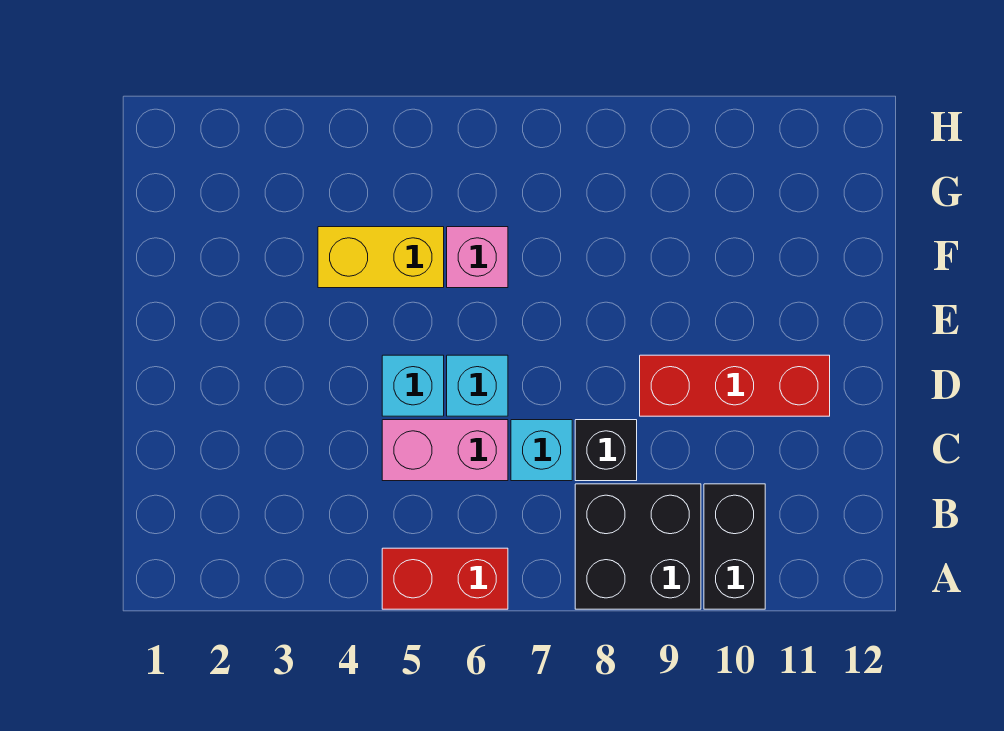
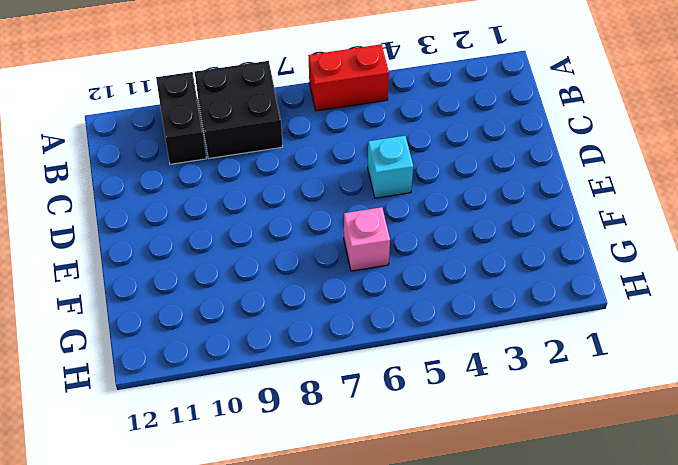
none -> pink 1x2 brick [382,420,508,481]
none -> cyan 1x1 brick [511,420,572,481]

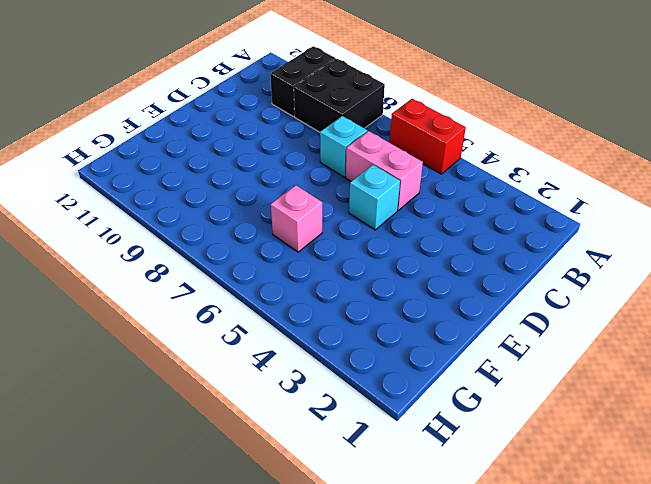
none -> black 1x1 brick [575,420,637,481]
none -> cyan 1x1 brick [447,355,508,416]

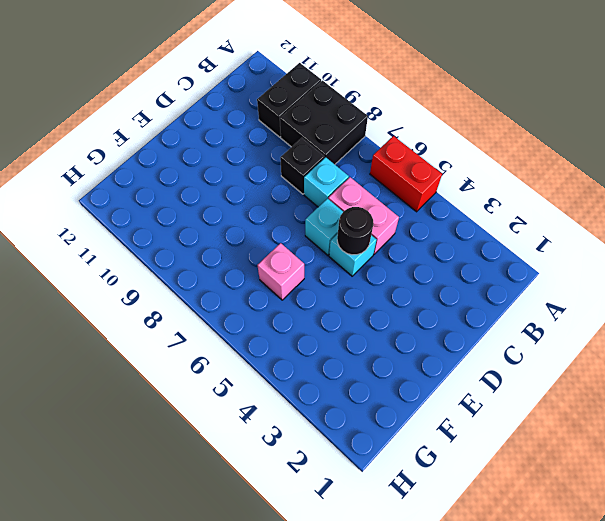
black 1x1 round brick [337,207,373,255] -> none
none -> red 1x3 brick [640,355,830,416]
none -> yellow 1x2 brick [318,227,444,288]

